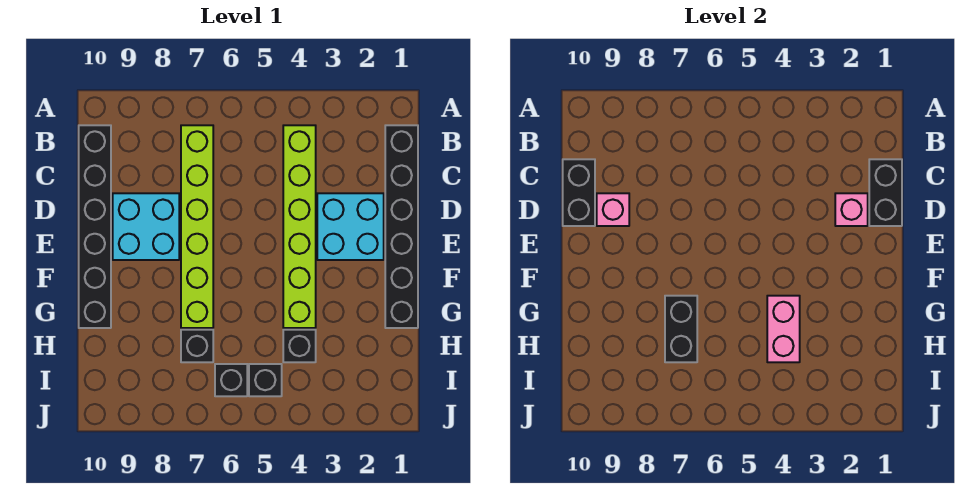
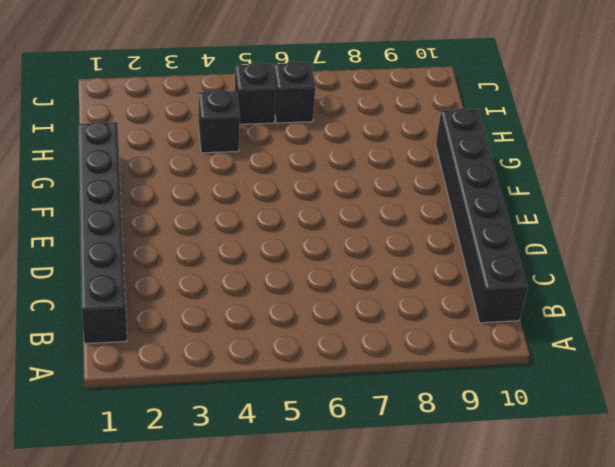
none -> lime 1x6 brick [283,125,316,328]
none -> lime 1x6 brick [181,125,213,328]
none -> cyan 2x2 brick [317,193,384,260]

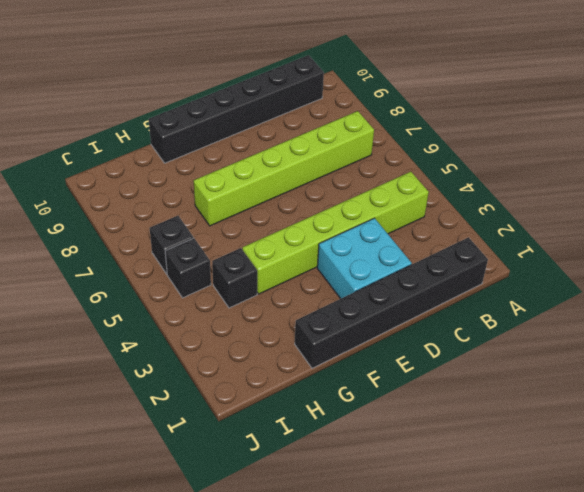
none -> cyan 2x2 brick [113,193,179,260]
none -> black 1x1 brick [181,330,213,362]
none -> black 1x2 brick [869,159,902,226]

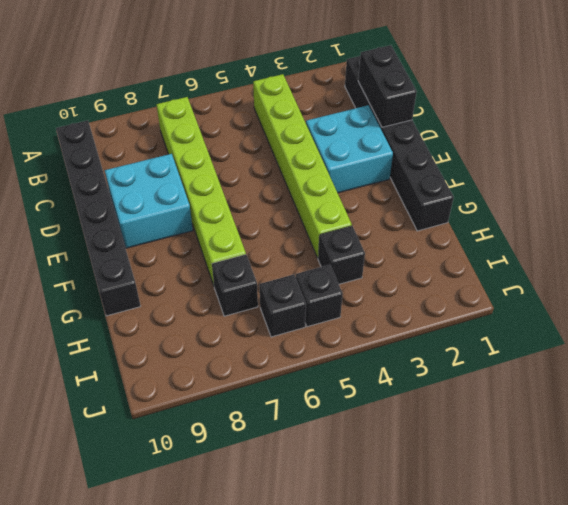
none -> black 1x2 brick [563,159,595,226]
none -> pink 1x1 brick [835,193,868,226]
none -> pink 1x1 brick [597,193,629,226]

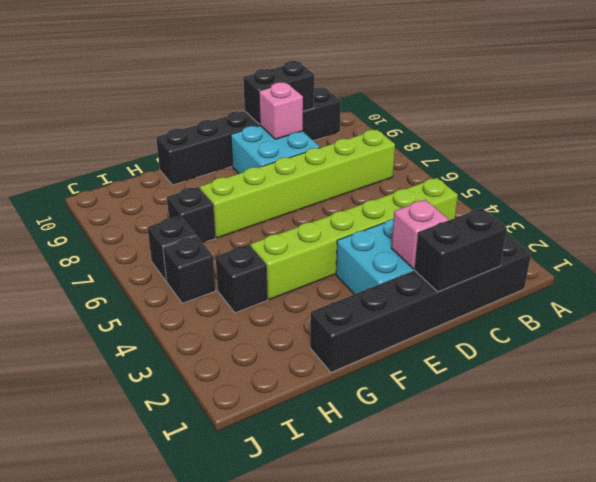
none -> pink 1x2 brick [767,296,800,362]
none -> black 1x2 brick [665,296,697,362]

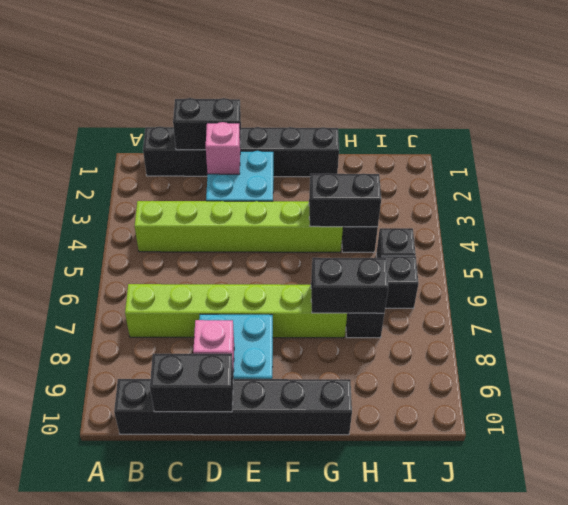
black 1x2 brick [309,173,381,227] -> pink 1x2 brick [767,296,800,362]

